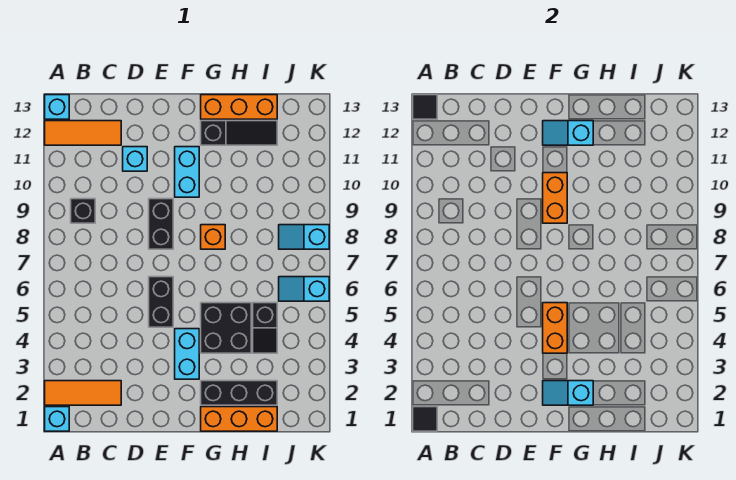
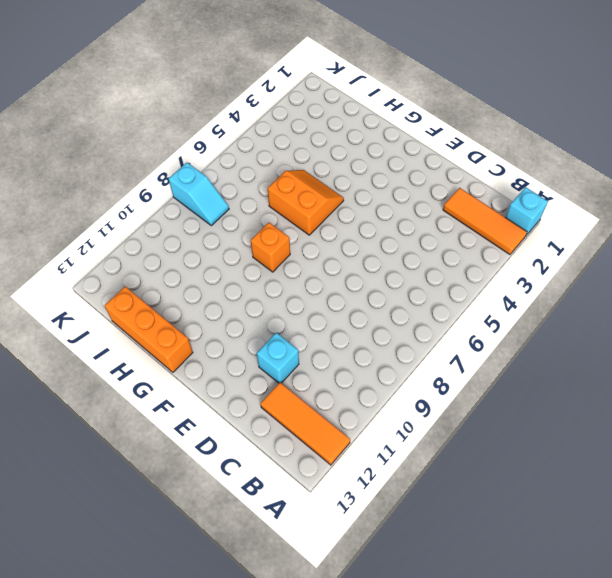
orange 2x2 slope [268,170,344,235] -> black 2x2 brick [201,303,251,353]
none -> cyan 1x1 brick [45,95,69,119]
none -> black 1x1 brick [71,199,95,223]
none -> black 1x2 brick [149,277,173,327]

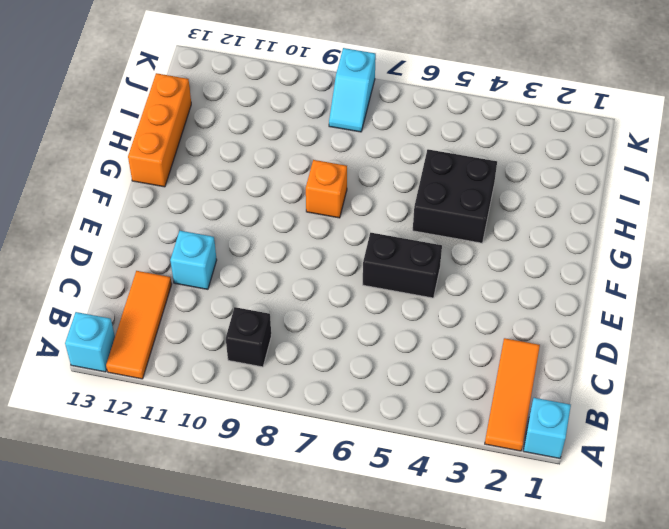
none -> black 1x2 brick [149,199,173,249]
none -> cyan 1x2 brick [175,329,199,379]
none -> cyan 1x2 brick [175,147,199,197]

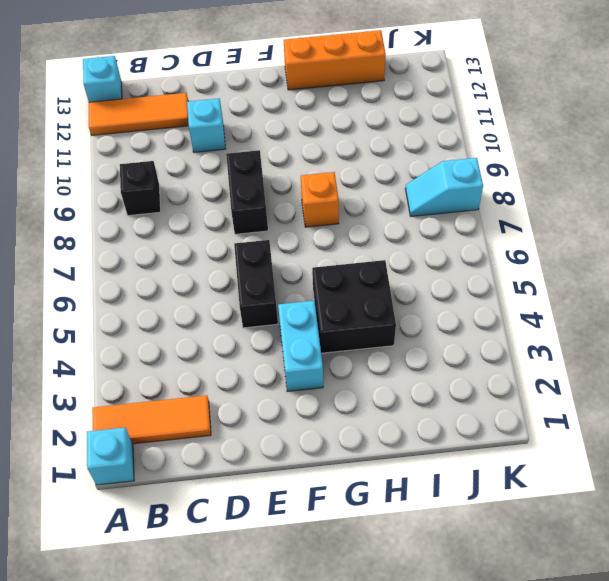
none -> cyan 1x2 brick [175,147,199,197]
none -> orange 1x3 brick [201,407,277,431]
none -> black 1x3 brick [201,381,277,405]

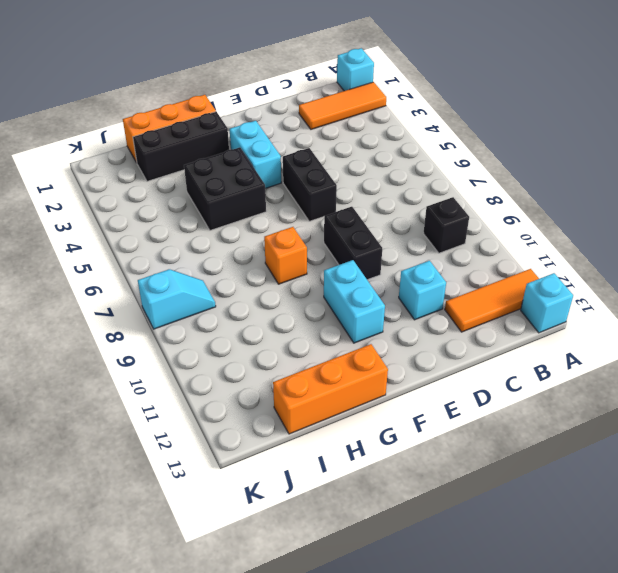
none -> black 1x3 slope [201,121,277,145]
none -> black 1x2 slope [253,303,277,353]
none -> cyan 1x2 slope [279,277,329,301]

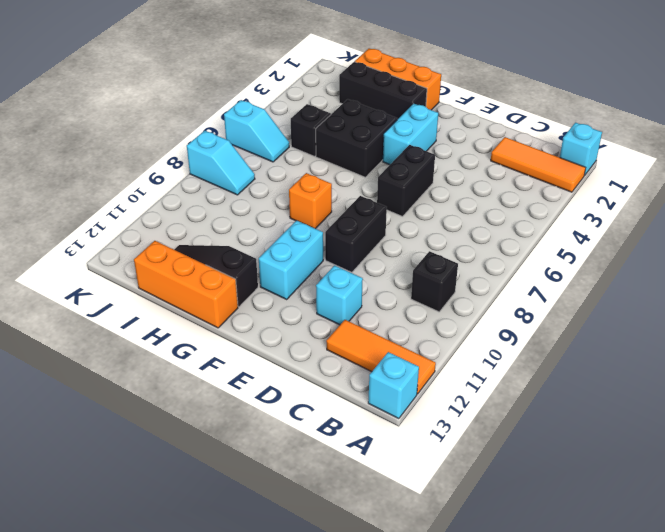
none -> black 1x1 tile [413,407,437,431]
none -> black 1x1 tile [413,95,437,119]
none -> cyan 1x2 slope [543,381,593,405]

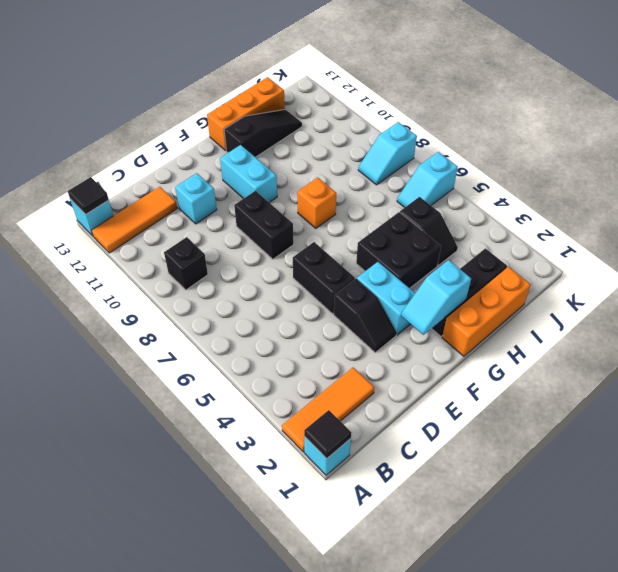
black 1x2 slope [334,279,397,353] -> none
none -> orange 1x2 brick [543,303,567,353]
none -> orange 1x2 brick [543,173,567,223]
none -> cyan 1x2 slope [543,121,593,145]

